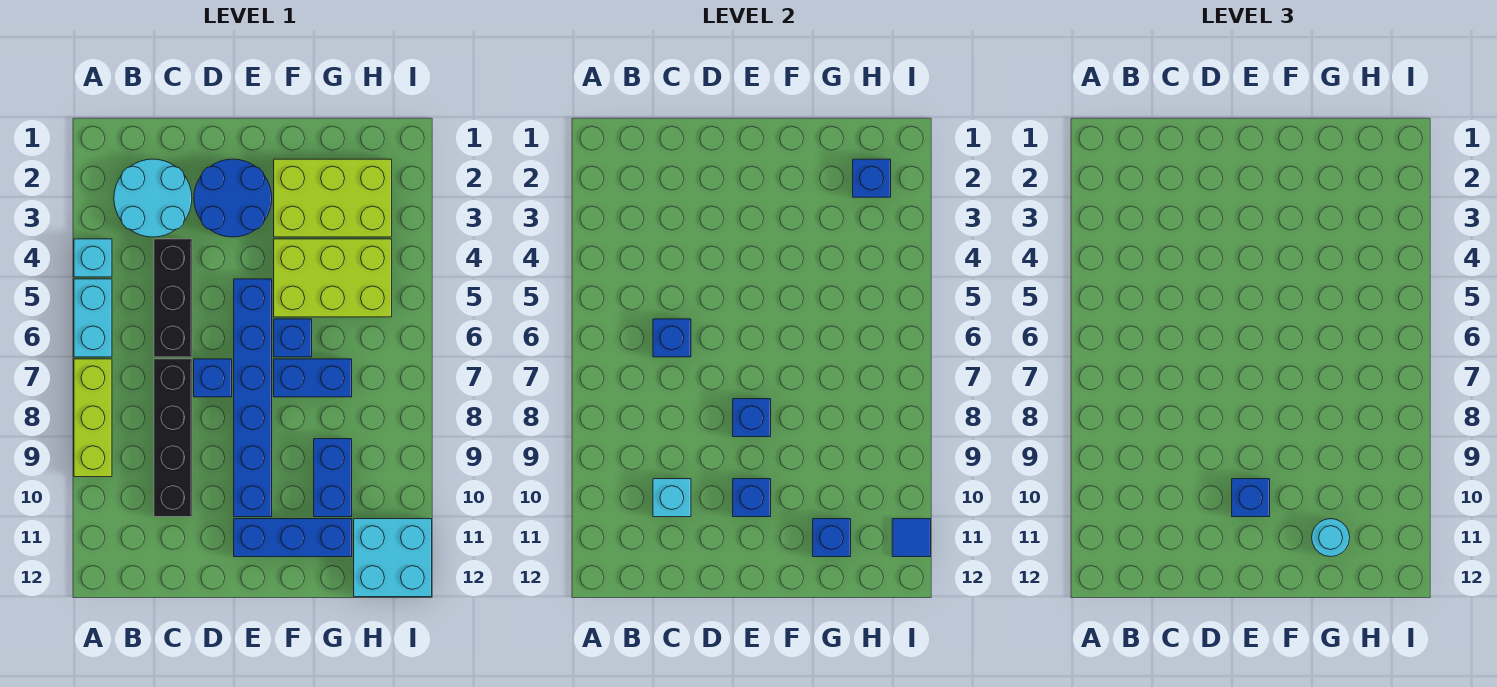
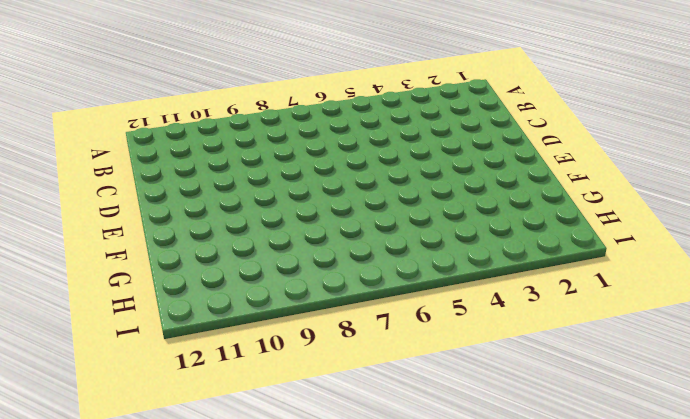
none -> cyan 1x1 brick [74,239,112,277]
none -> cyan 1x2 brick [74,279,112,357]
none -> lime 1x3 brick [74,359,112,477]

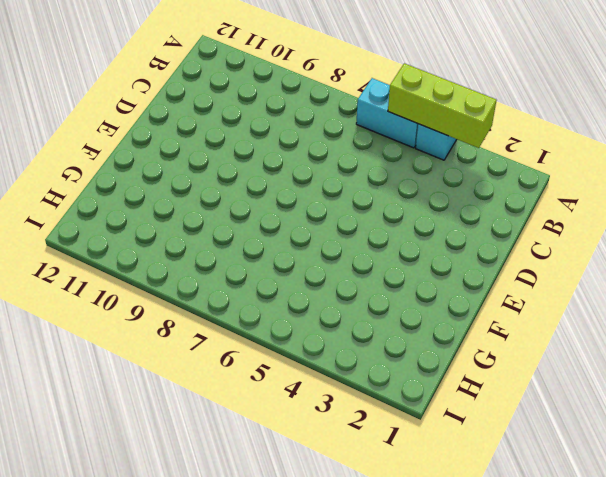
lime 1x3 brick [388,63,496,148] -> lime 1x3 brick moved to [74,359,112,477]
none -> cyan 2x2 round brick [114,159,192,237]
none -> black 1x3 brick [154,239,192,357]
none -> black 1x4 brick [154,359,192,517]

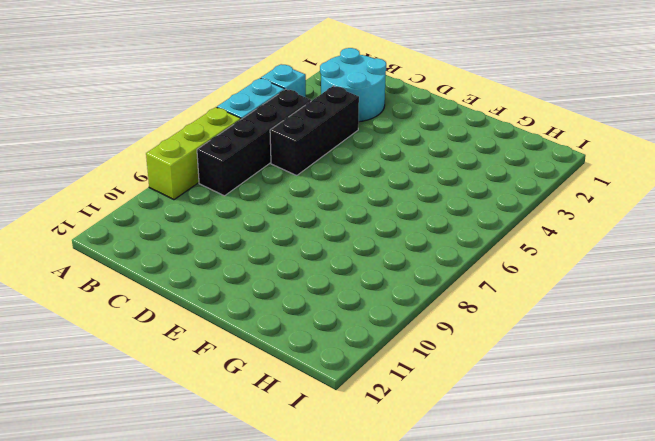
black 1x4 brick [197,89,311,196] -> black 1x4 brick moved to [154,359,192,517]
none -> blue 2x2 round brick [194,159,272,237]
none -> blue 1x1 brick [194,359,232,397]
none -> blue 1x6 brick [234,279,272,517]

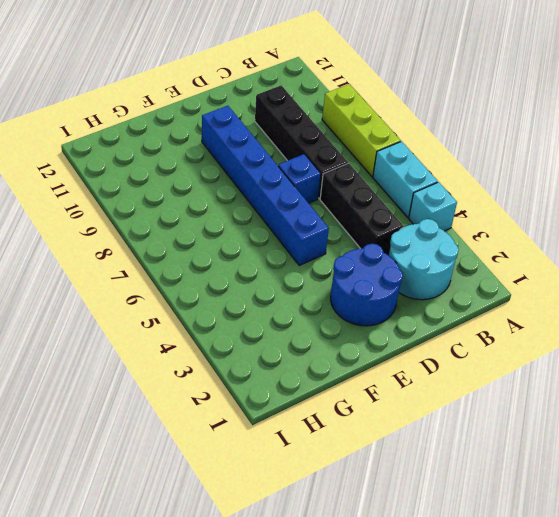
none -> blue 1x3 brick [234,519,352,557]
none -> lime 2x3 brick [274,159,392,237]
none -> lime 2x3 brick [274,239,392,317]

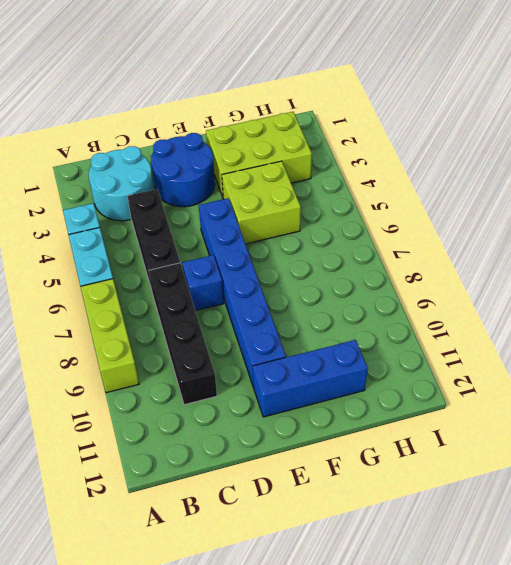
lime 2x2 brick [222,161,301,244] -> lime 2x3 brick [274,239,392,317]
none -> blue 1x1 brick [274,319,312,357]
none -> blue 1x2 brick [274,359,352,397]
none -> blue 1x2 brick [314,439,352,517]

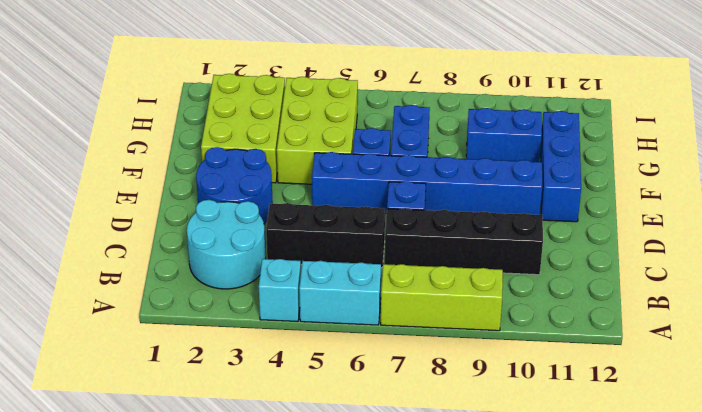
none -> cyan 2x2 brick [354,519,432,597]
none -> blue 1x1 brick [653,319,691,357]
none -> cyan 1x1 brick [653,479,691,517]

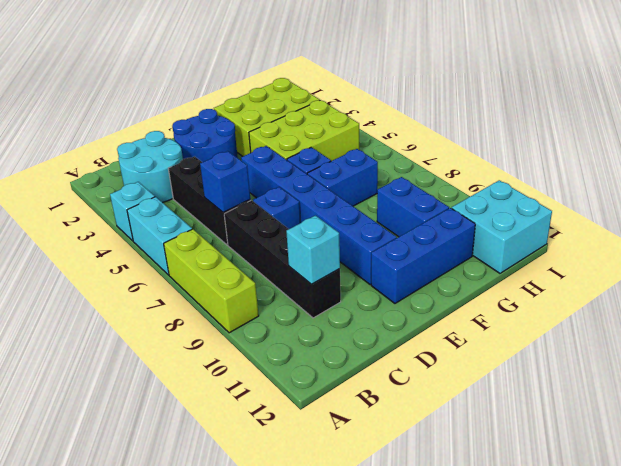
none -> blue 1x1 brick [733,399,771,437]
none -> blue 1x1 brick [733,479,771,517]
none -> blue 1x1 brick [813,519,851,557]

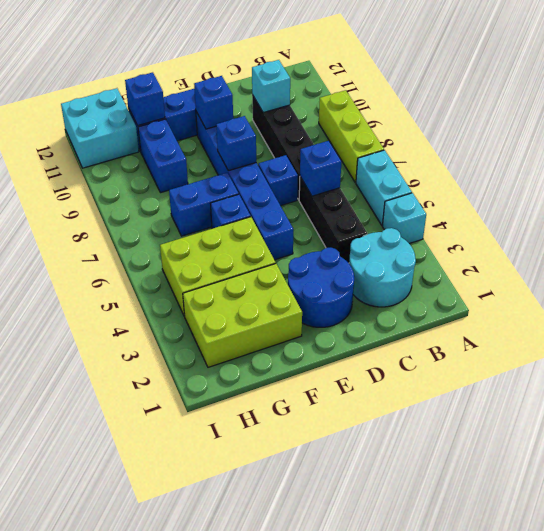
none -> blue 1x1 brick [853,159,891,197]
none -> blue 1x1 tile [892,519,931,557]
none -> blue 1x1 brick [1232,479,1270,517]

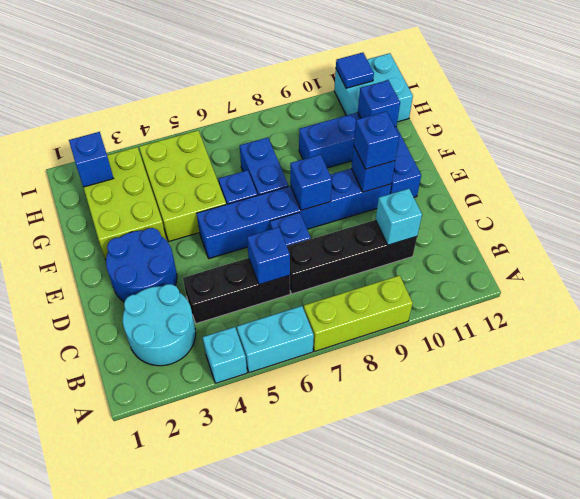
none -> cyan 1x1 round brick [1312,519,1350,557]

